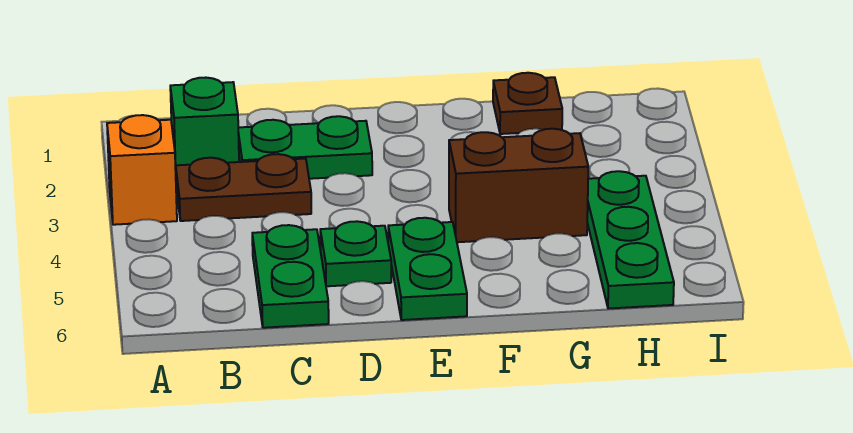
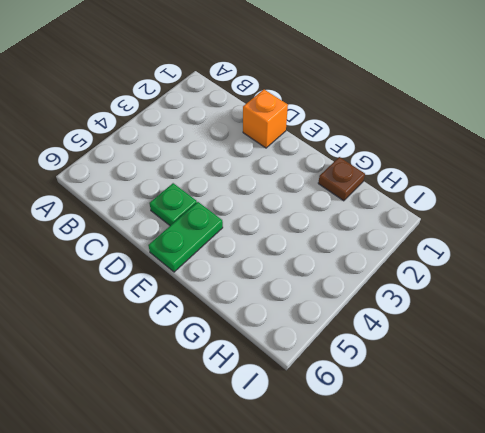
orange 1x1 brick [243,90,288,148] -> orange 1x1 brick moved to [107,115,177,225]
none -> green 1x1 brick [170,78,239,170]
none -> brown 1x2 plate [176,154,311,221]

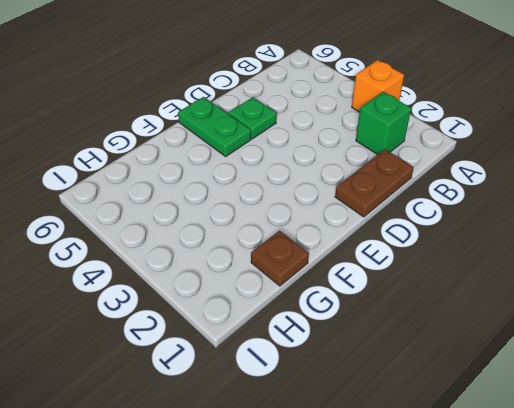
brown 1x2 plate [335,150,414,217] -> brown 1x2 plate moved to [176,154,311,221]
none -> green 1x2 plate [238,116,372,179]
none -> green 1x2 plate [252,225,329,328]

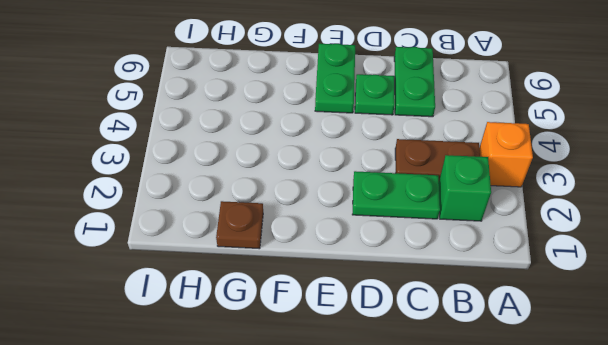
none -> brown 1x2 brick [449,129,588,242]
none -> green 1x3 plate [587,171,674,309]

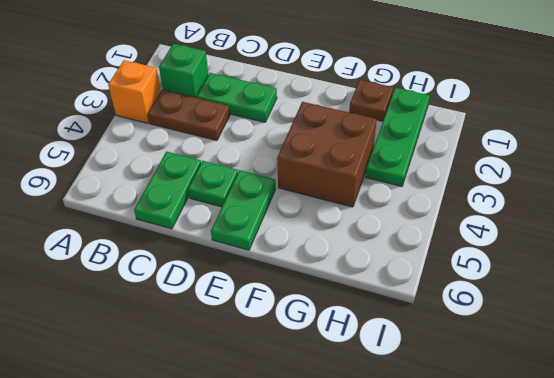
brown 2x2 brick [277,102,377,207] -> brown 1x2 brick [449,129,588,242]
green 1x3 plate [366,88,430,186] -> green 1x3 plate moved to [587,171,674,309]

